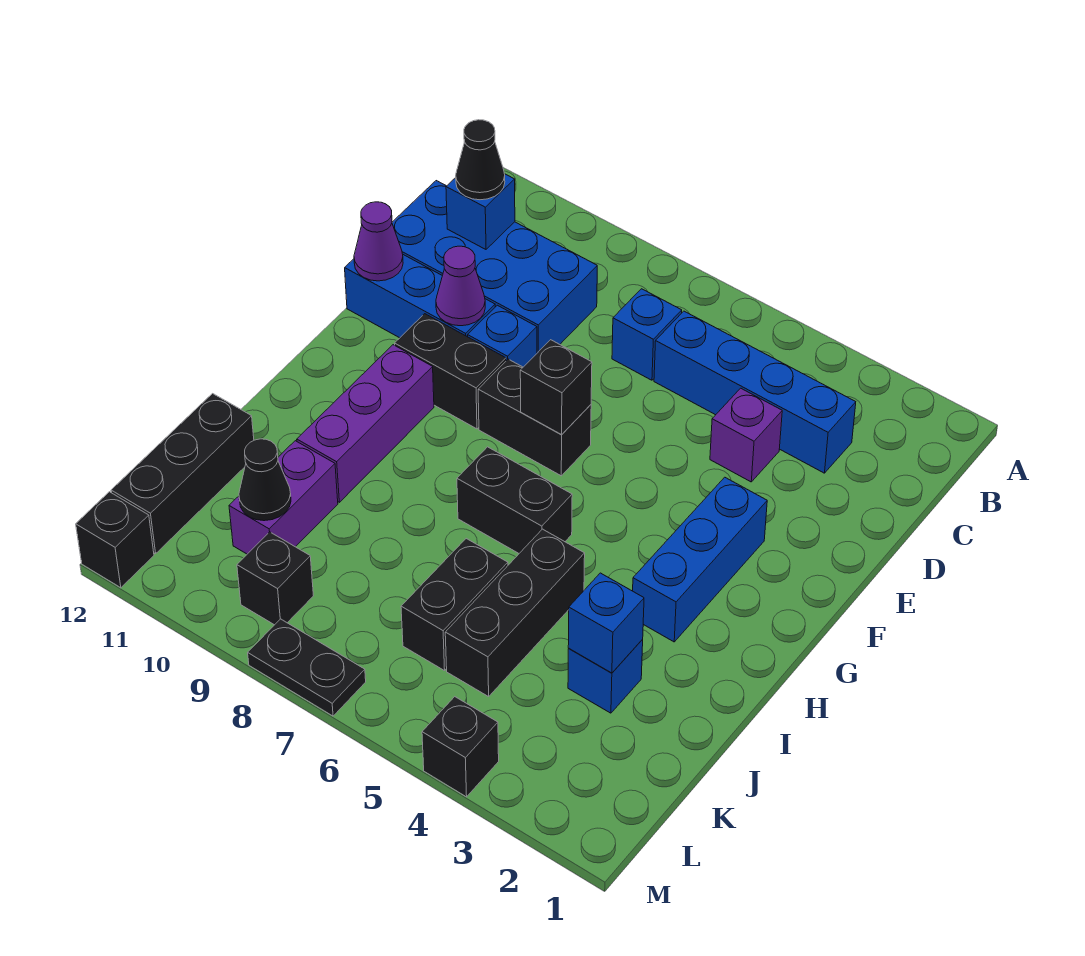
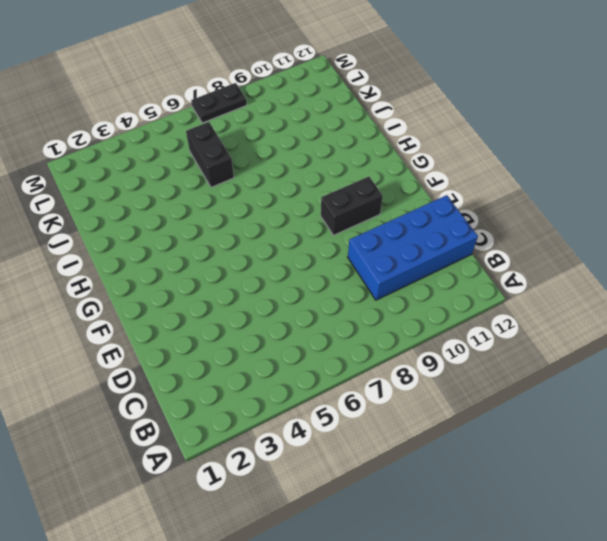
none -> blue 1x4 brick [654,311,856,473]
none -> blue 1x1 brick [612,289,682,380]
none -> purple 1x1 brick [710,388,782,482]

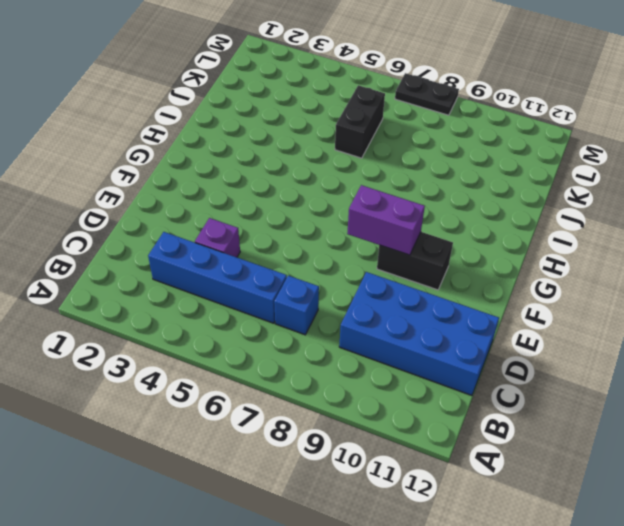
purple 1x2 brick [347,185,425,255] -> purple 1x2 brick turned to [229,441,338,554]
none -> blue 1x1 brick [468,305,537,367]
none -> blue 1x3 brick [345,255,495,338]
none -> blue 1x3 brick [633,477,767,642]

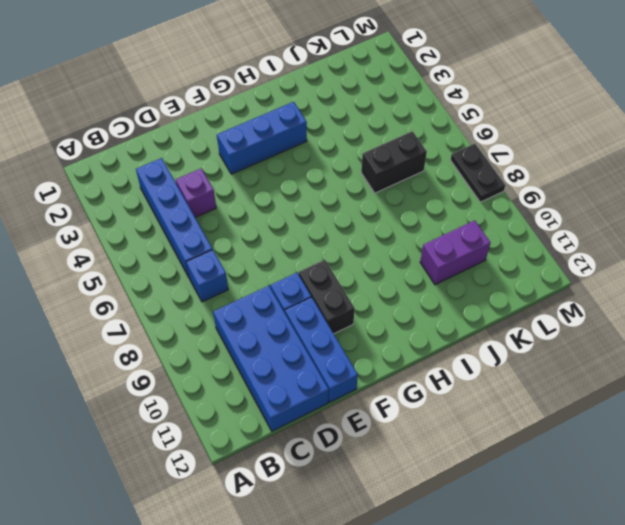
none -> black 1x2 brick [478,359,591,476]
none -> purple 1x3 brick [297,345,434,502]
none -> black 1x2 brick [457,447,572,553]

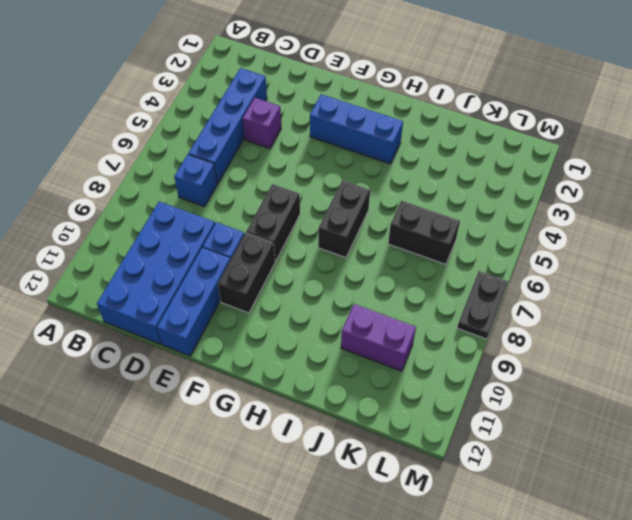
none -> purple 1x3 brick [297,345,434,502]
none -> black 1x3 brick [445,529,585,697]
none -> blue 1x1 brick [568,639,643,713]

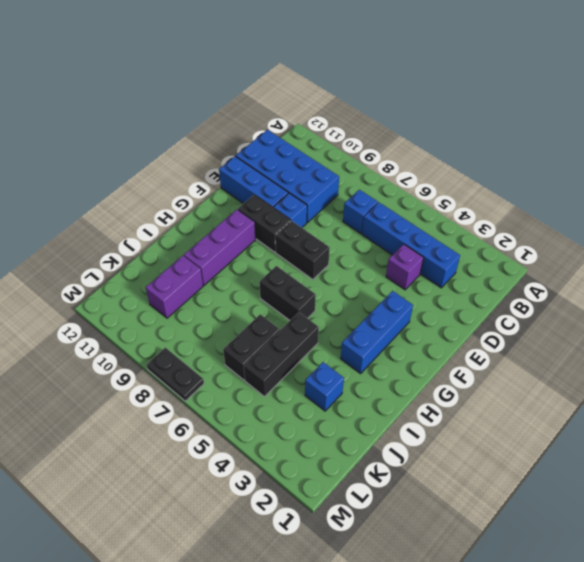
none -> black 1x3 brick [111,394,254,554]
none -> black 1x1 brick [237,532,313,625]
none -> black 1x1 brick [422,697,499,797]

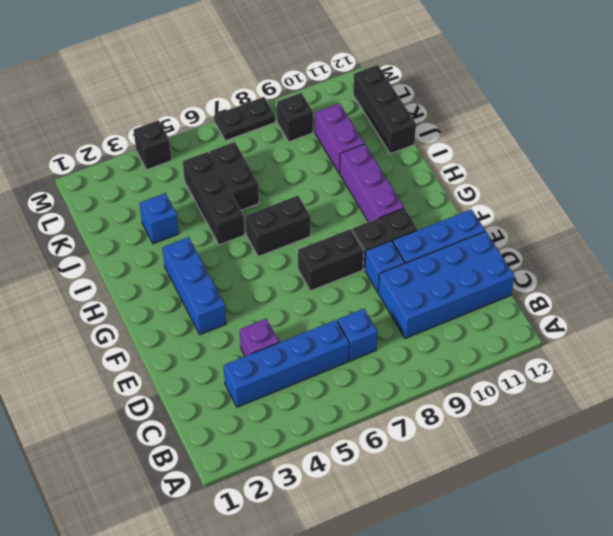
none -> black 1x1 brick [76,492,154,588]
none -> blue 1x1 brick [446,174,515,249]
none -> purple 1x1 cone [436,246,485,326]

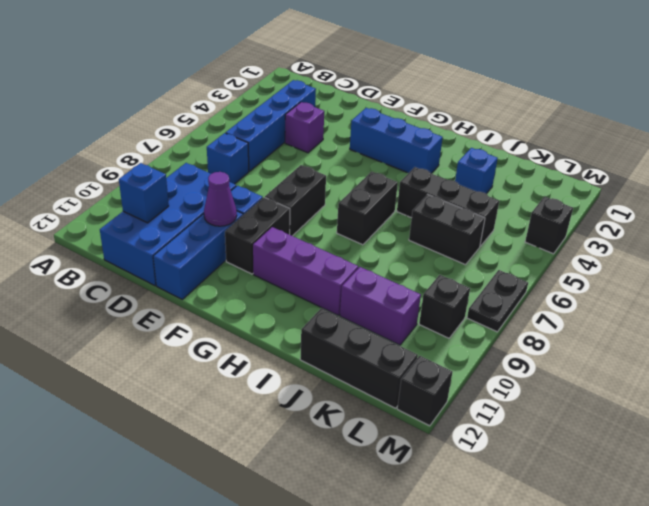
none -> purple 1x1 cone [354,202,403,281]
none -> black 1x1 brick [520,340,592,435]
none -> blue 1x1 brick [568,573,644,673]

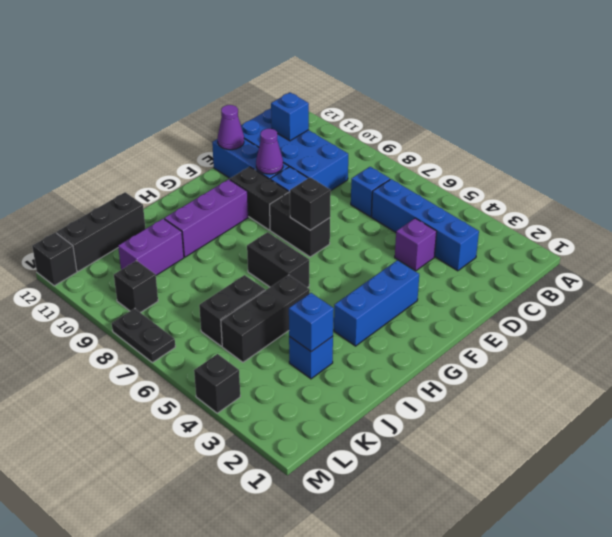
none -> black 1x1 cone [239,439,291,521]
none -> black 1x1 cone [456,120,505,200]

